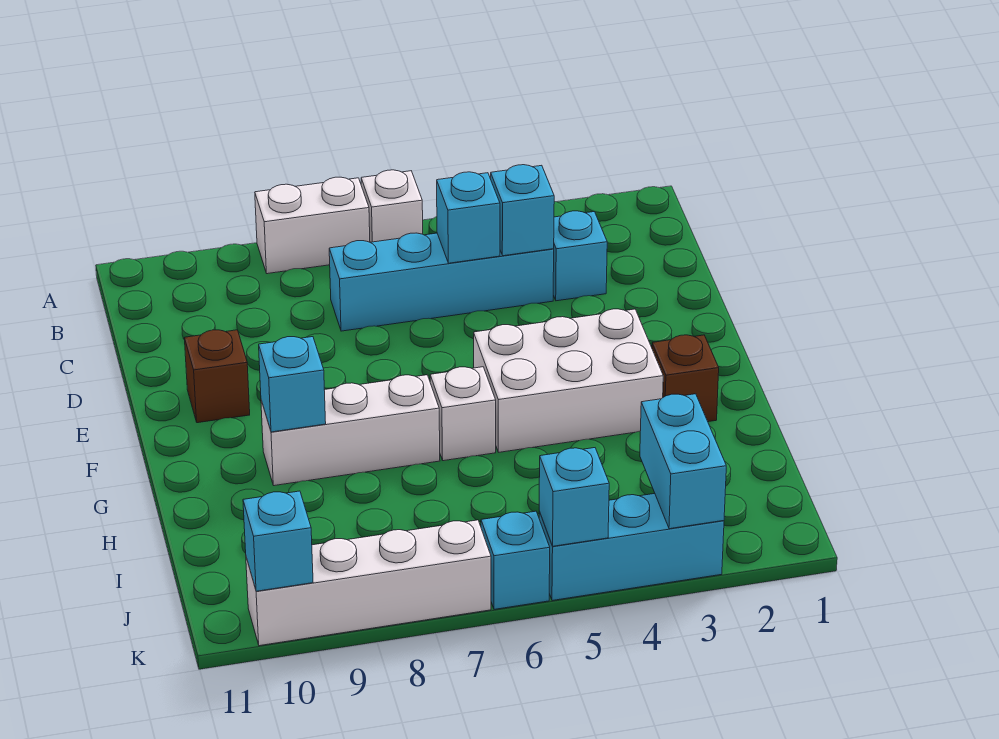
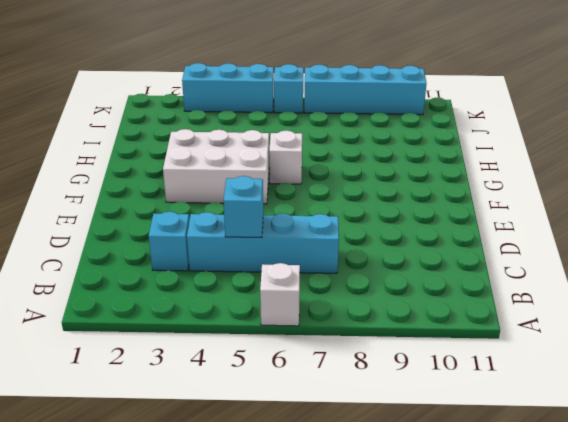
cyan 1x4 brick [304,65,426,115] -> white 1x4 brick [246,520,491,646]
none -> white 1x2 brick [255,177,370,274]
none -> brown 1x1 brick [184,330,250,423]
none -> brown 1x1 brick [652,335,719,422]

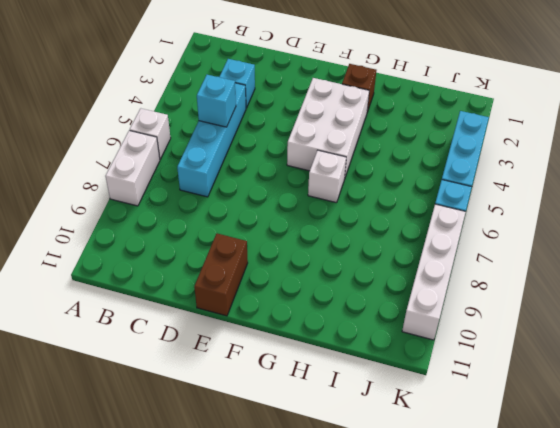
brown 1x2 brick [194,233,248,316] -> brown 1x1 brick [184,330,250,423]
none -> white 1x3 brick [261,375,440,486]
none -> cyan 1x1 brick [491,165,554,256]
none -> cyan 1x1 brick [259,337,326,432]

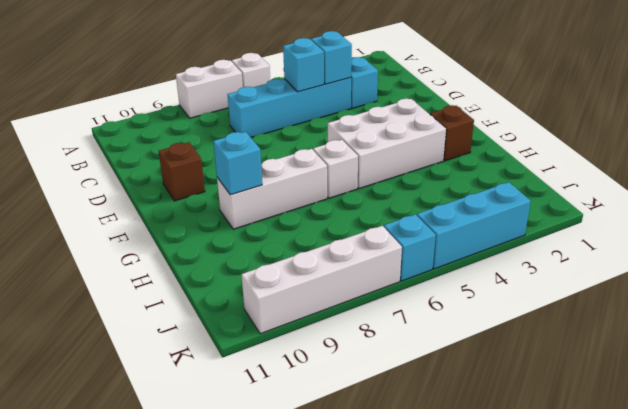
none -> cyan 1x2 brick [640,394,726,529]
none -> cyan 1x1 brick [539,448,609,546]
none -> cyan 1x1 brick [243,491,313,591]

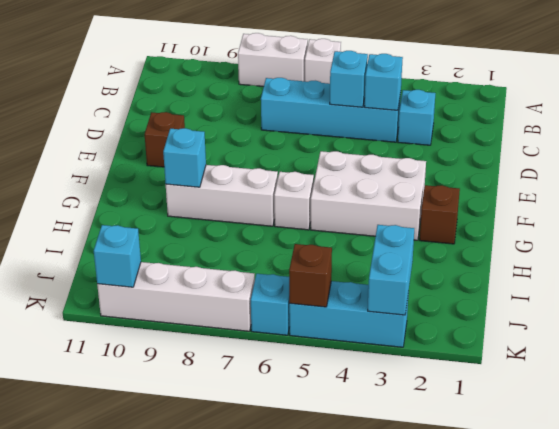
brown 1x1 brick [289,244,332,307] -> cyan 1x1 brick [539,448,609,546]

